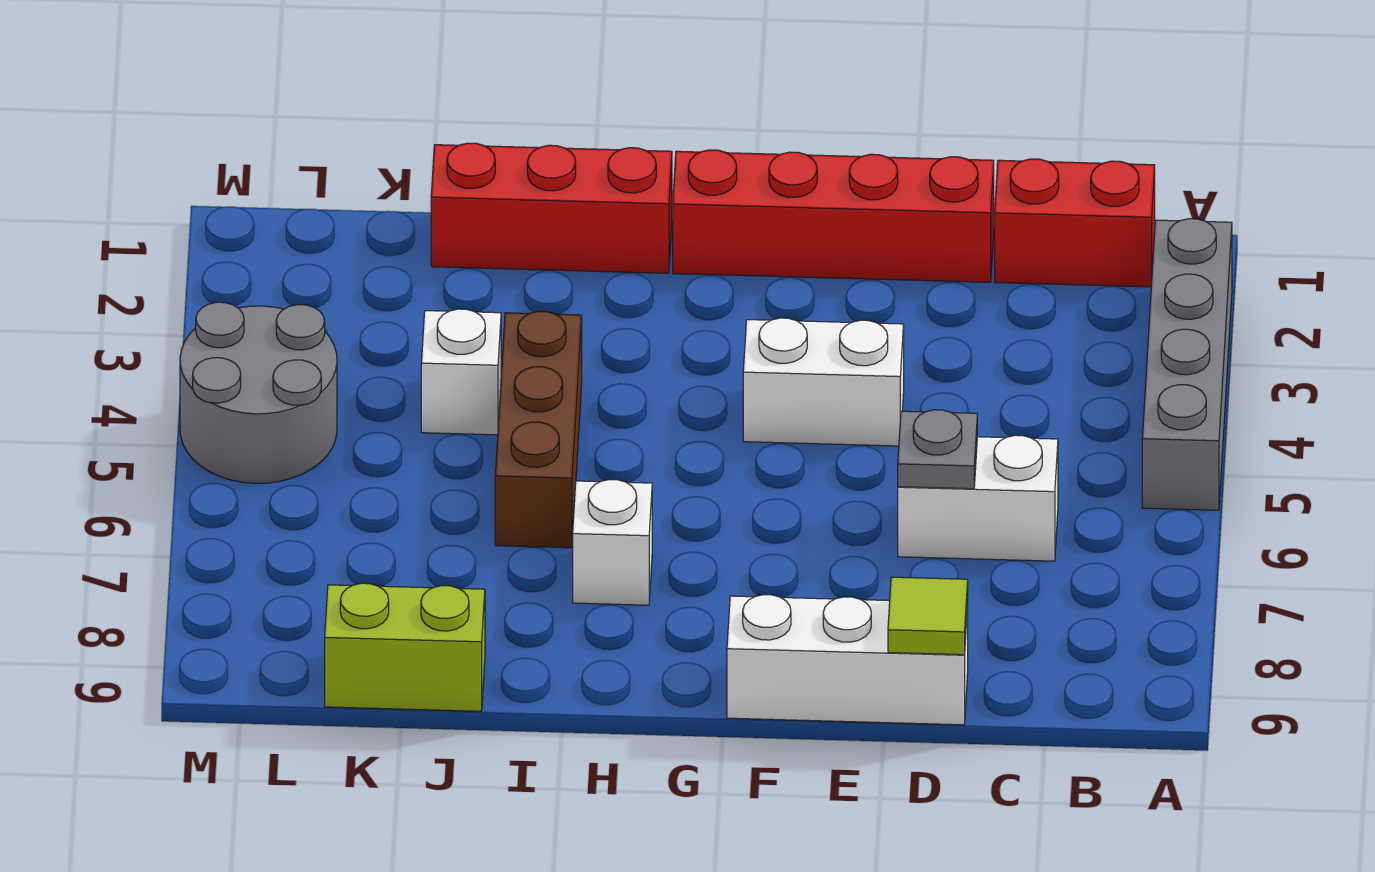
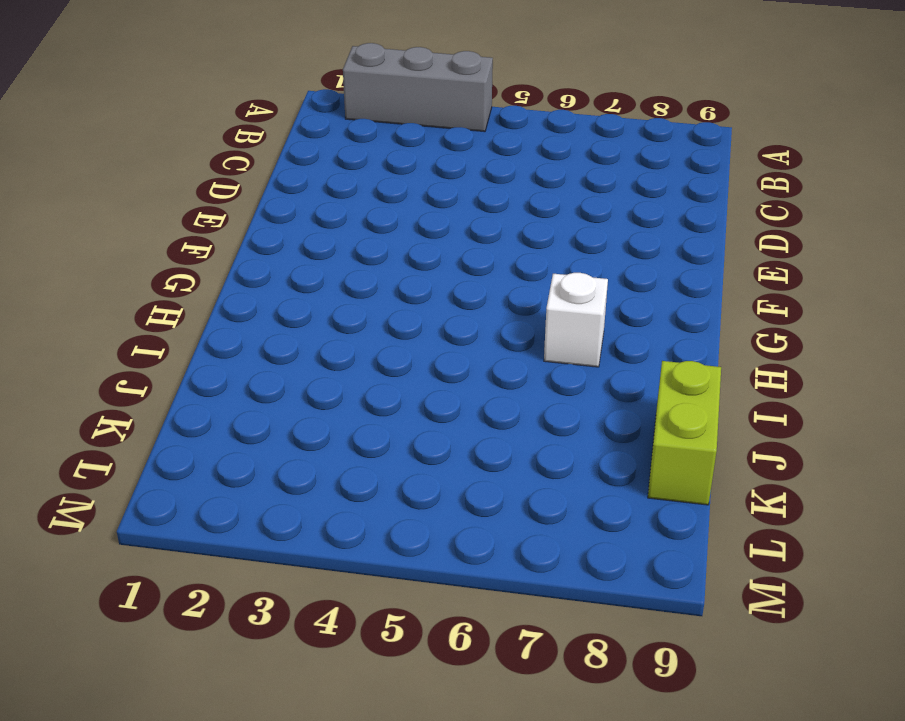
grey 1x3 brick [343,43,493,132] -> grey 1x4 brick [1142,219,1232,510]
none -> red 1x2 brick [995,159,1155,287]
none -> white 1x2 brick [898,435,1058,561]
none -> red 1x4 brick [673,150,994,282]

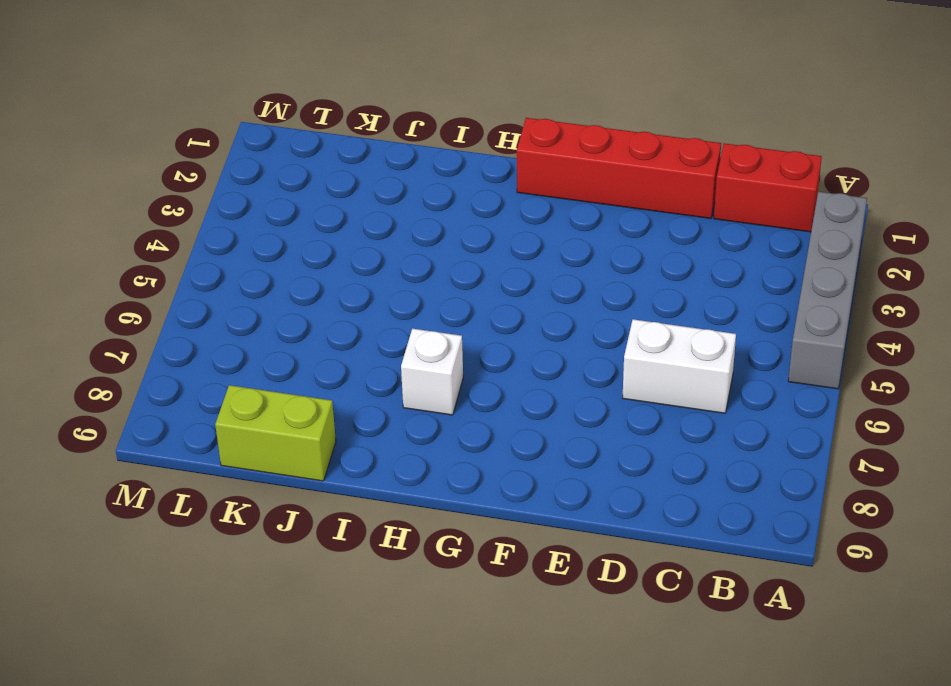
none -> white 1x3 brick [727,595,968,725]
none -> white 1x2 brick [743,318,904,446]
none -> red 1x3 brick [431,143,672,273]

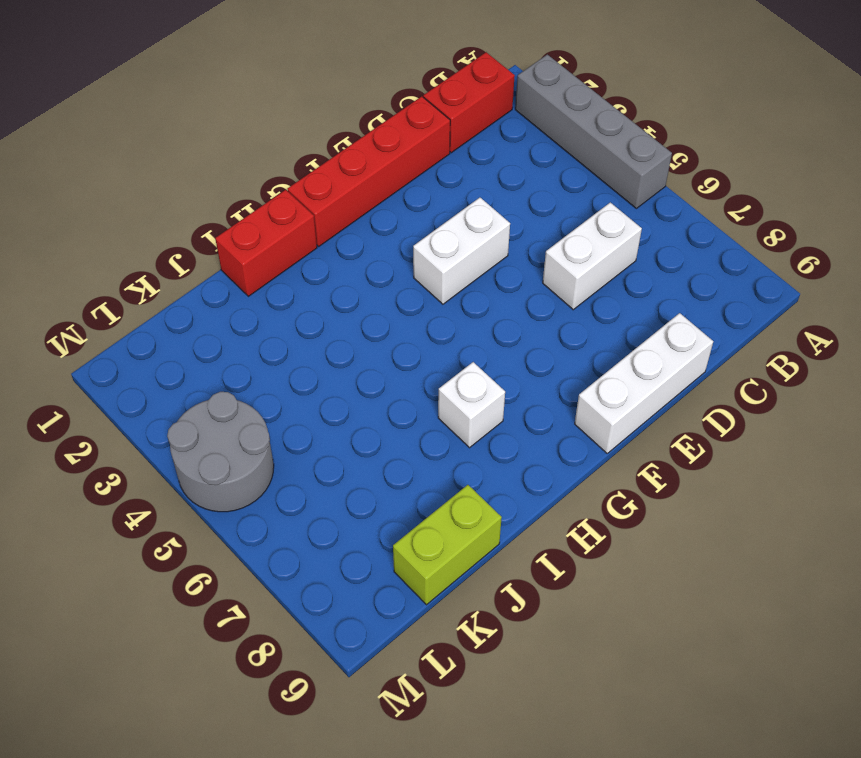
red 1x2 brick [215,190,317,296] -> red 1x3 brick [431,143,672,273]
none -> brown 1x3 brick [495,311,582,548]
none -> white 1x1 brick [421,309,501,435]
none -> grey 1x1 plate [898,410,977,489]

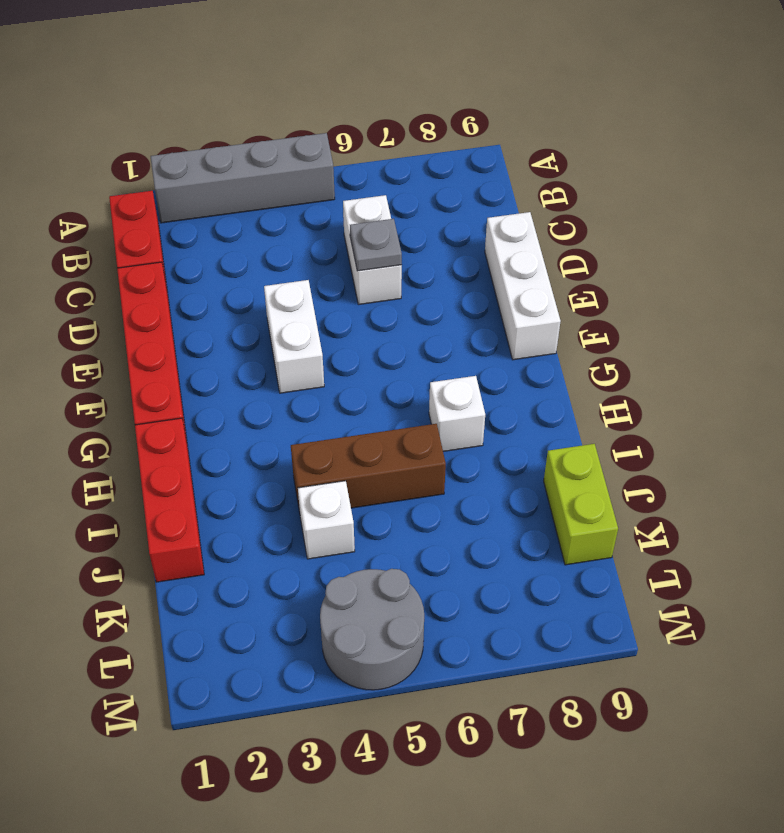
none -> lime 1x1 tile [888,577,968,655]

